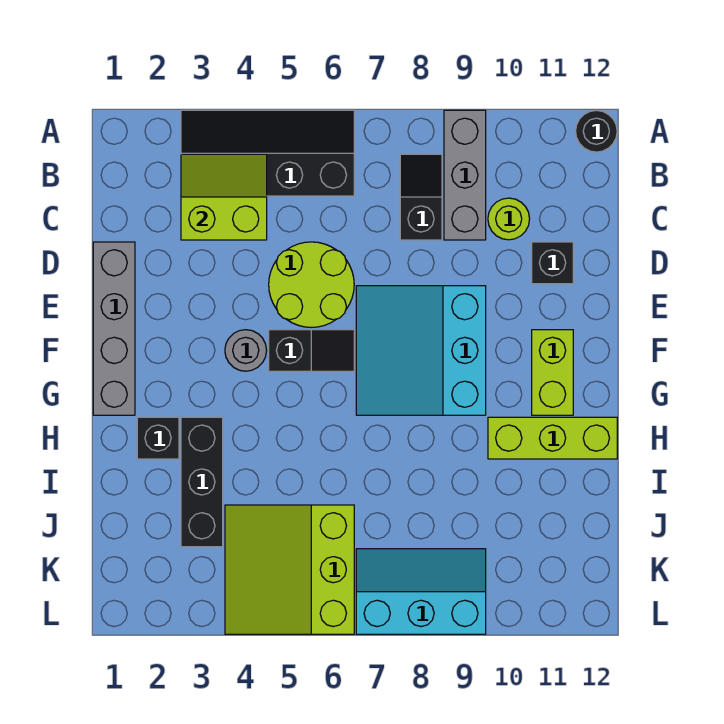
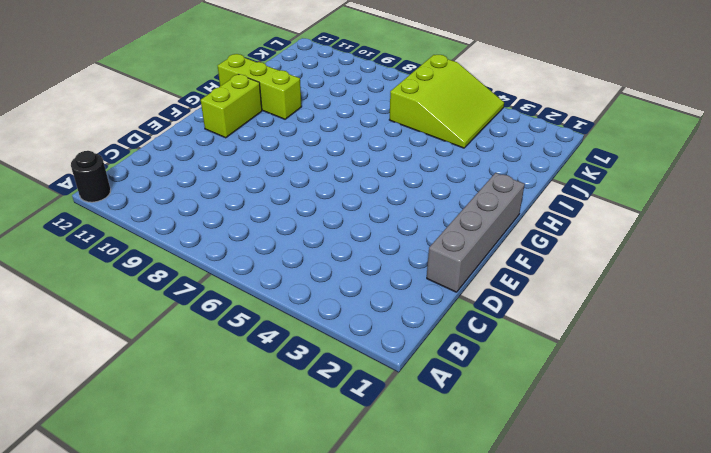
none -> black 2x4 slope [181,110,354,196]
none -> grey 1x3 brick [444,110,486,240]
none -> black 1x2 slope [400,154,442,240]

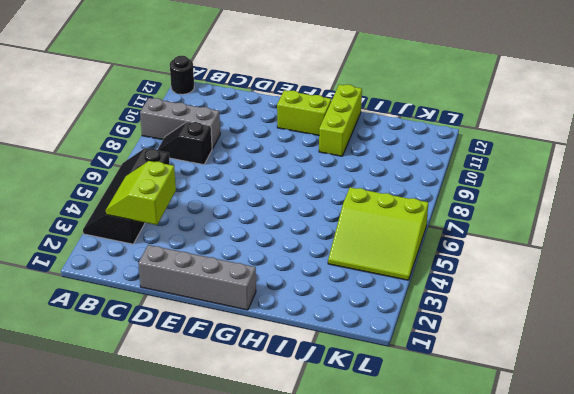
none -> lime 1x1 round brick [488,198,530,240]
none -> lime 2x2 round brick [269,242,354,327]
none -> black 1x1 brick [532,242,573,284]

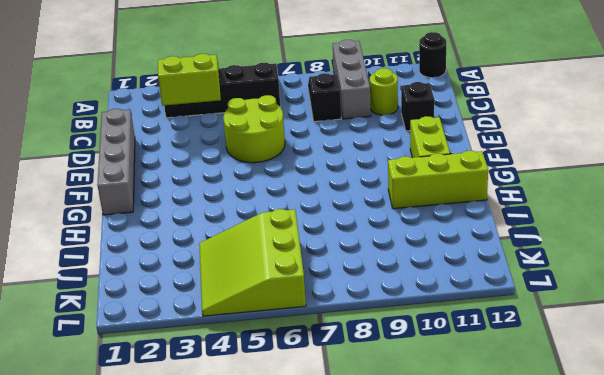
none -> cyan 3x3 slope [356,286,486,415]
none -> grey 1x1 round brick [225,330,267,371]
none -> black 1x2 slope [269,330,354,371]

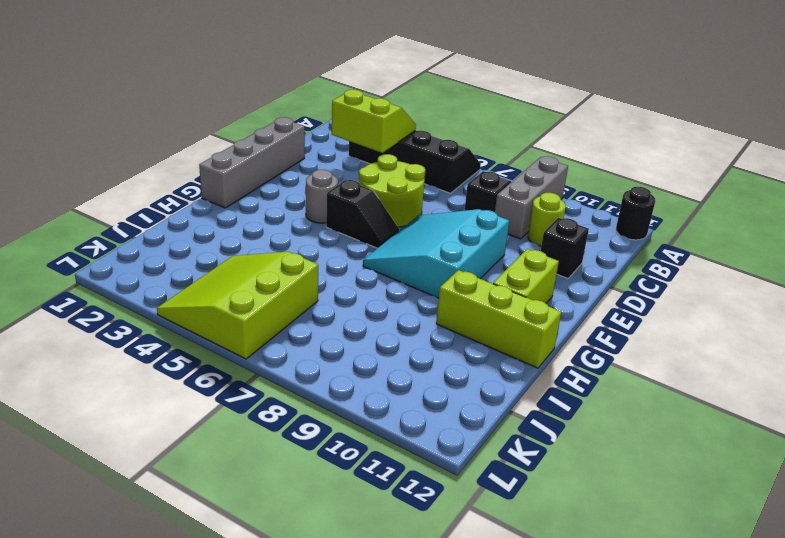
none -> black 1x1 brick [137,417,179,459]
none -> black 1x3 brick [181,417,223,547]
none -> cyan 2x3 slope [356,549,486,634]

